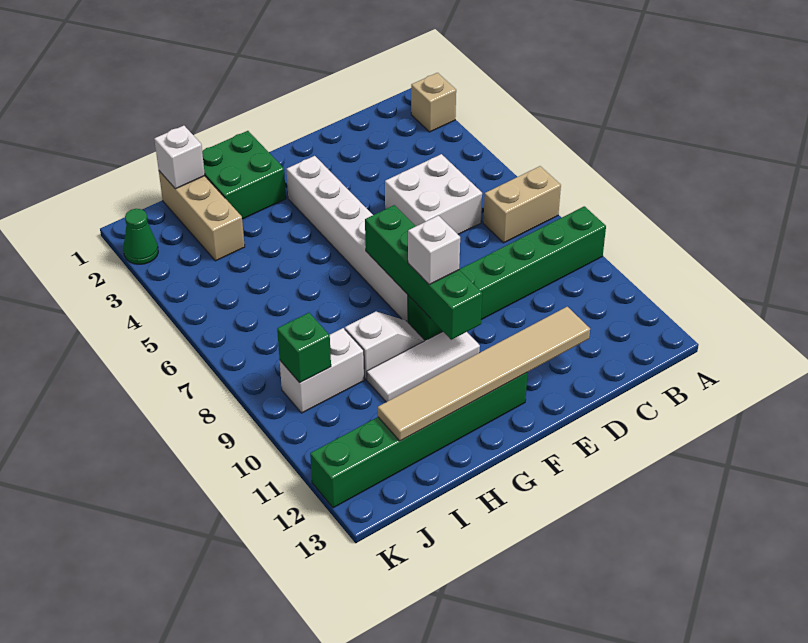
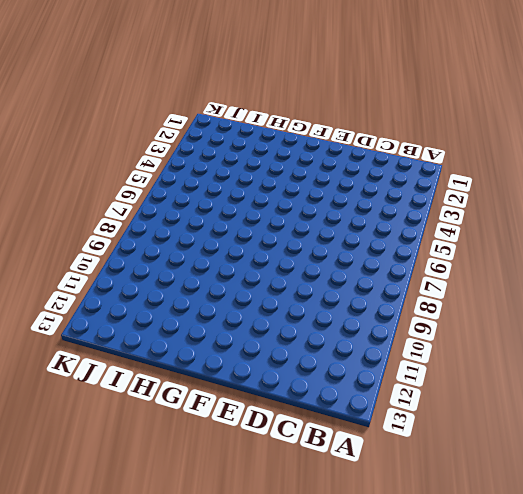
none -> tan 1x1 brick [411,73,456,132]
none -> tan 1x2 brick [483,166,561,243]
none -> green 1x6 brick [408,206,606,341]

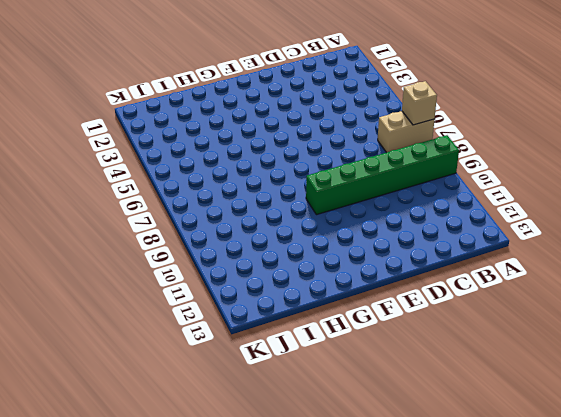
tan 1x1 brick [402,81,437,125] -> tan 1x1 brick moved to [411,73,456,132]
none -> white 2x2 brick [385,154,482,234]
none -> white 1x6 brick [287,156,408,322]
none -> white 1x3 tile [367,332,480,402]

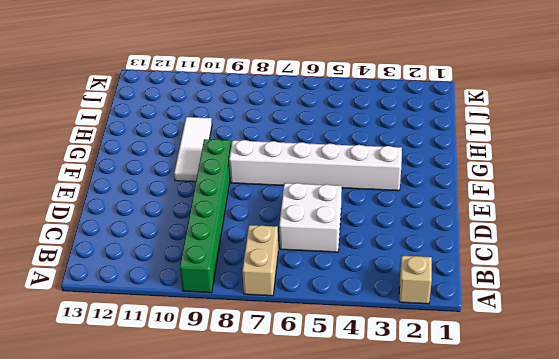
none -> green 1x6 brick [310,373,528,508]
none -> green 2x2 brick [202,131,286,219]
none -> white 1x2 slope [345,312,425,379]

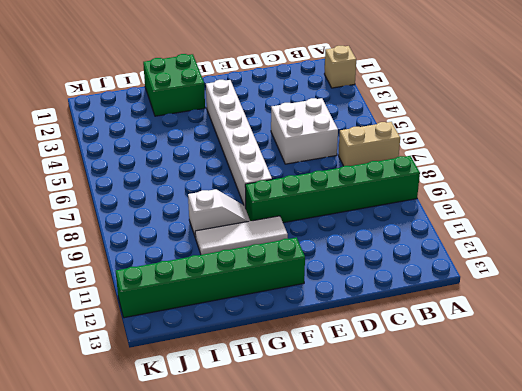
none -> tan 1x3 brick [159,171,245,261]
none -> white 1x2 brick [280,328,364,413]
none -> green 1x1 cone [124,209,158,264]

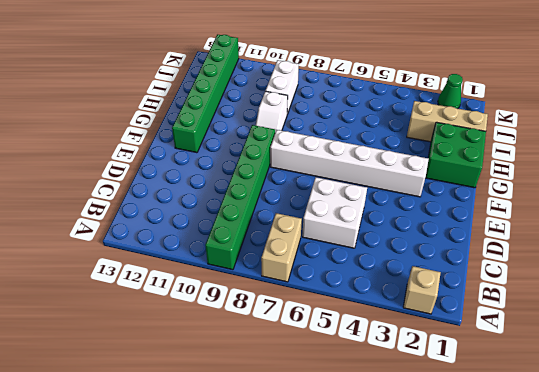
none -> white 1x3 tile [367,332,480,402]
none -> tan 1x6 tile [378,307,590,441]
none -> green 1x4 brick [365,205,482,340]

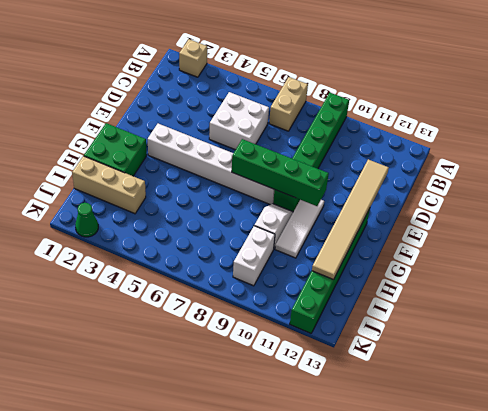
none -> white 1x1 brick [154,126,205,189]
none -> green 1x1 brick [277,313,331,383]
none -> white 1x1 brick [408,216,460,284]

